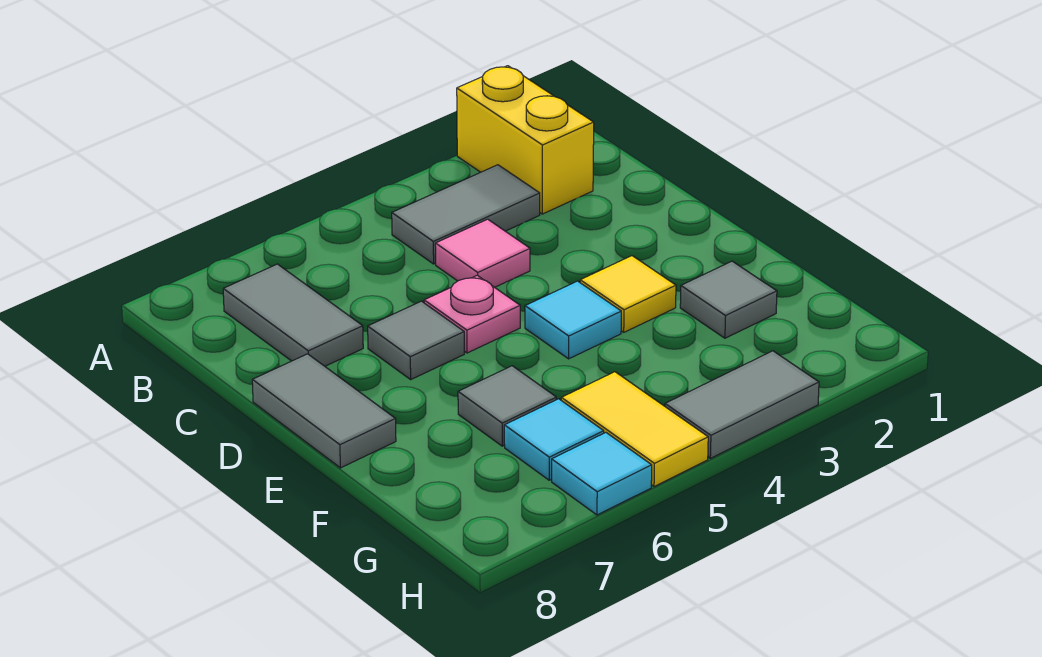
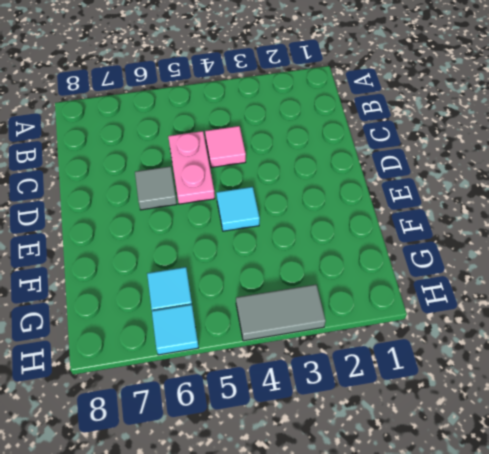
pink 1x2 plate [168,131,215,204] -> pink 1x1 plate [424,275,520,353]
none -> yellow 1x2 brick [457,66,594,214]
none -> grey 1x2 tile [392,165,540,264]
none -> grey 1x2 tile [223,264,363,366]

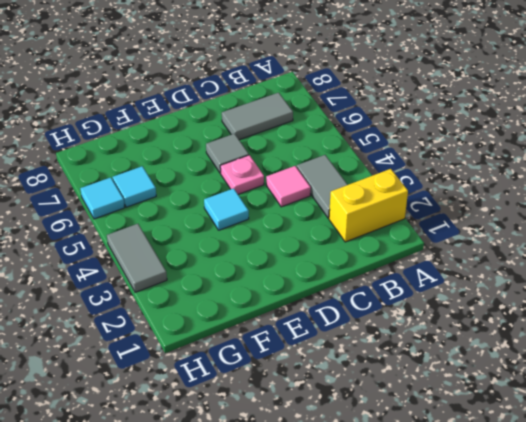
none -> grey 1x2 tile [252,354,396,468]
none -> yellow 1x1 tile [580,256,676,332]
none -> grey 1x1 tile [680,261,777,338]

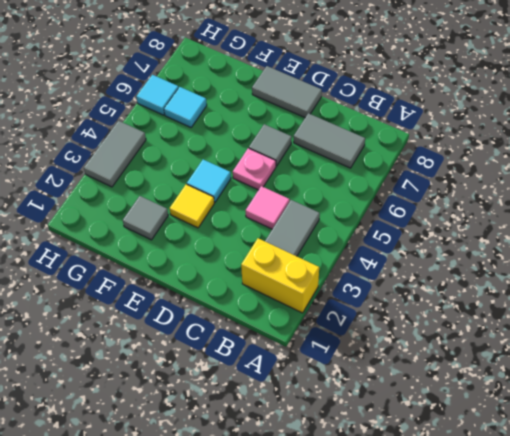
none -> grey 1x1 tile [458,366,556,446]
none -> yellow 1x2 tile [561,372,708,487]

